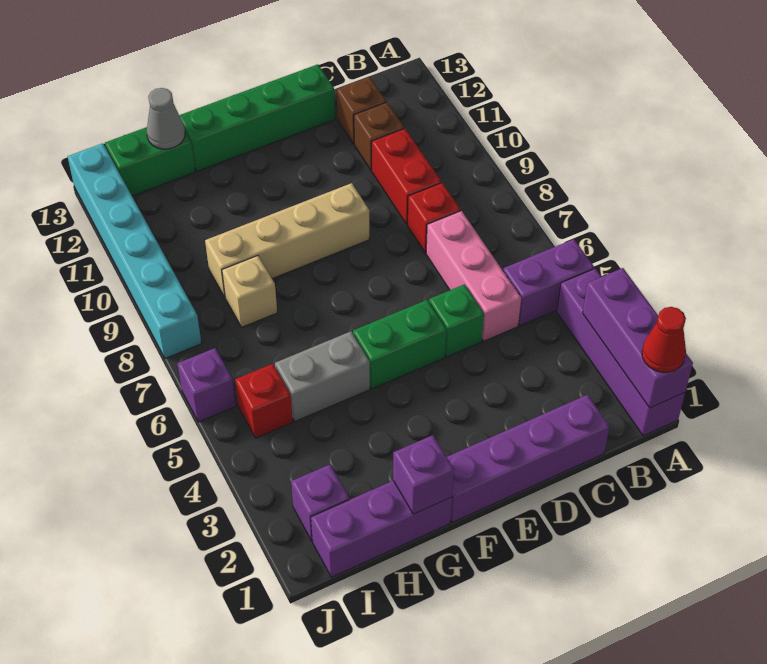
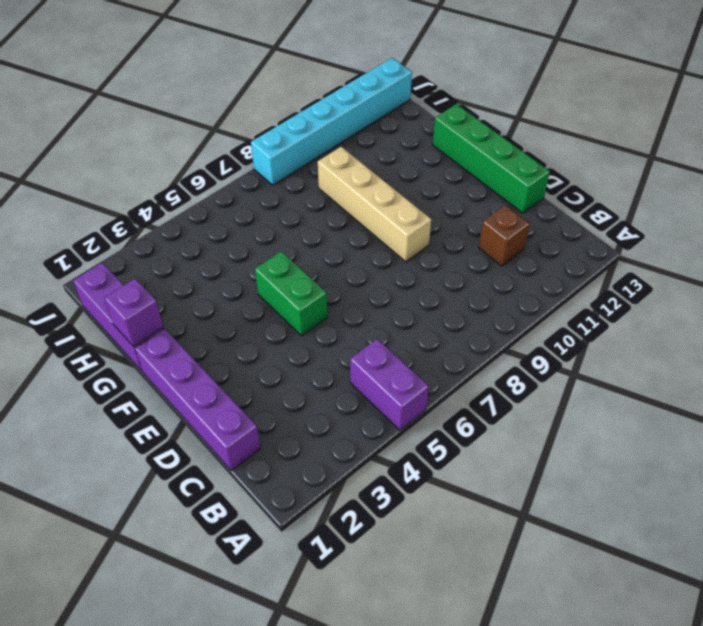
none -> purple 1x4 brick [557,269,685,436]
none -> pink 1x3 brick [426,211,521,341]
none -> red 1x1 brick [408,183,461,253]

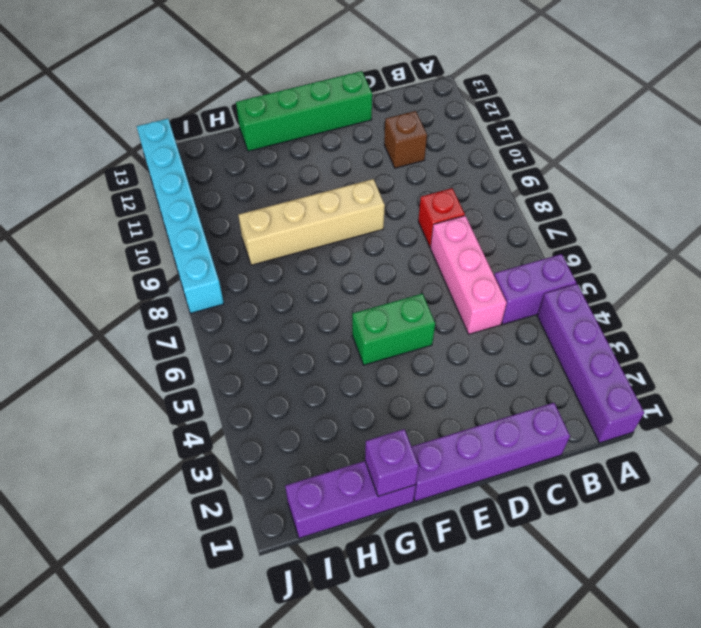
none -> red 1x2 brick [372,128,441,225]
none -> brown 1x1 brick [337,77,386,144]
none -> green 1x1 brick [429,284,484,357]

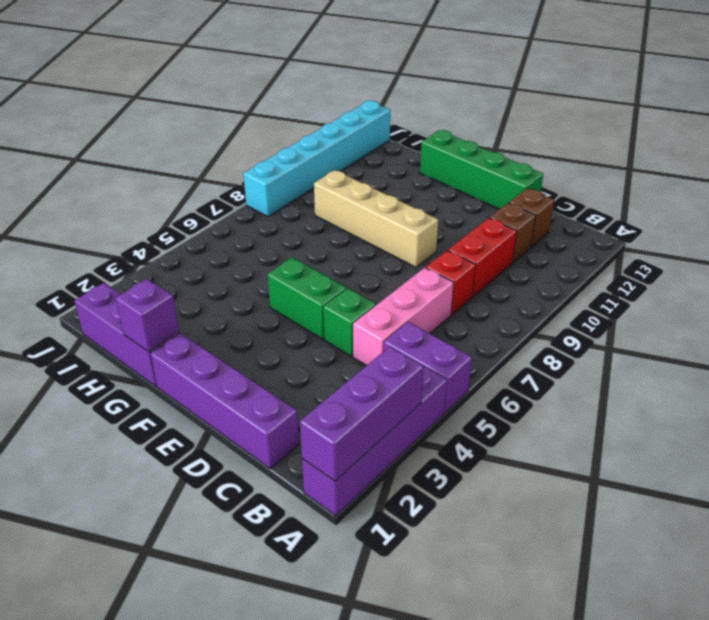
none -> grey 1x2 brick [275,331,370,421]
none -> tan 1x1 brick [222,256,277,327]
none -> green 1x2 brick [105,127,195,196]

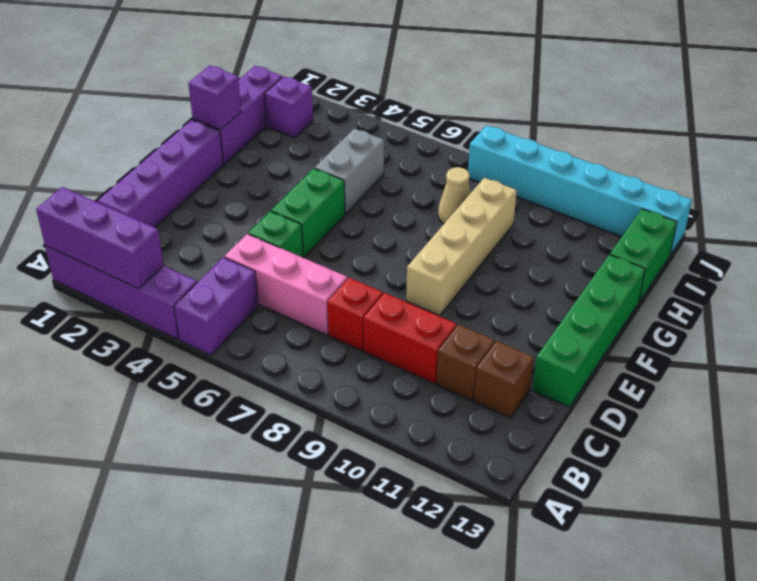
tan 1x1 cone [438,167,471,223] -> tan 1x1 brick [222,256,277,327]
none -> red 1x1 brick [235,364,293,438]
none -> purple 1x1 brick [177,348,236,422]
none -> grey 1x1 cone [147,88,185,149]

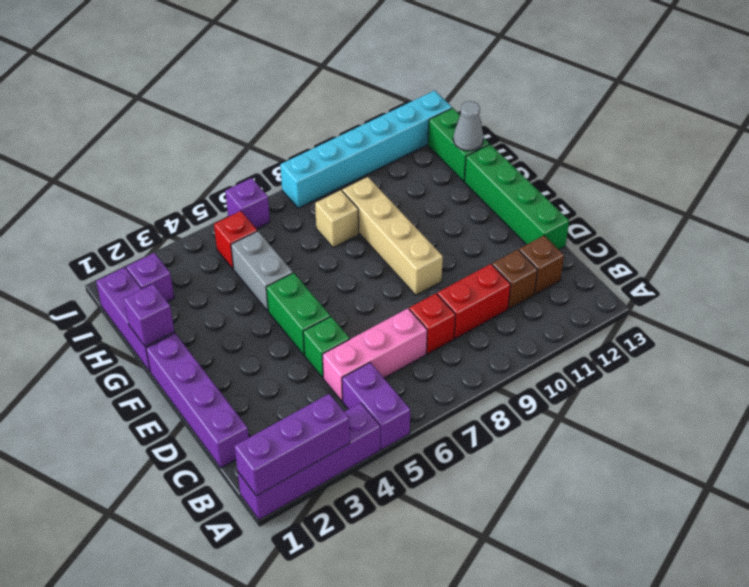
none -> red 1x1 cone [642,307,686,372]

